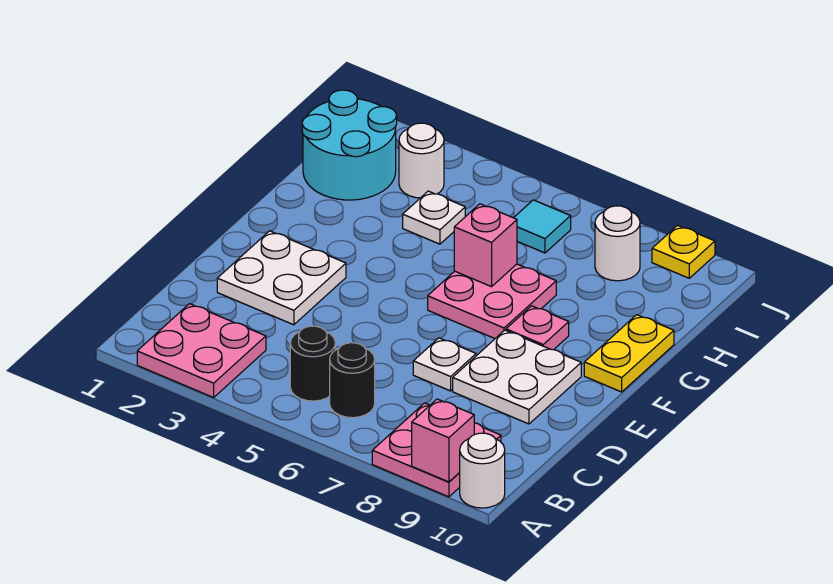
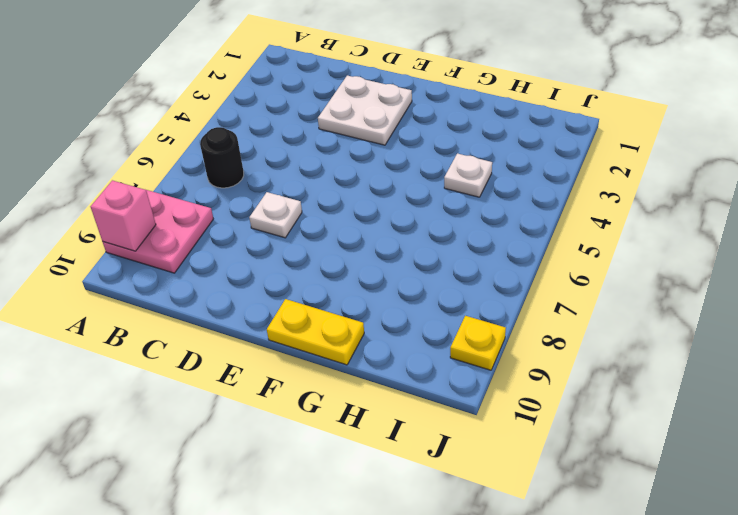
none -> pink 2x2 plate [137,304,266,397]
none -> white 1x1 round brick [460,433,505,508]
none -> black 1x1 round brick [290,326,335,401]

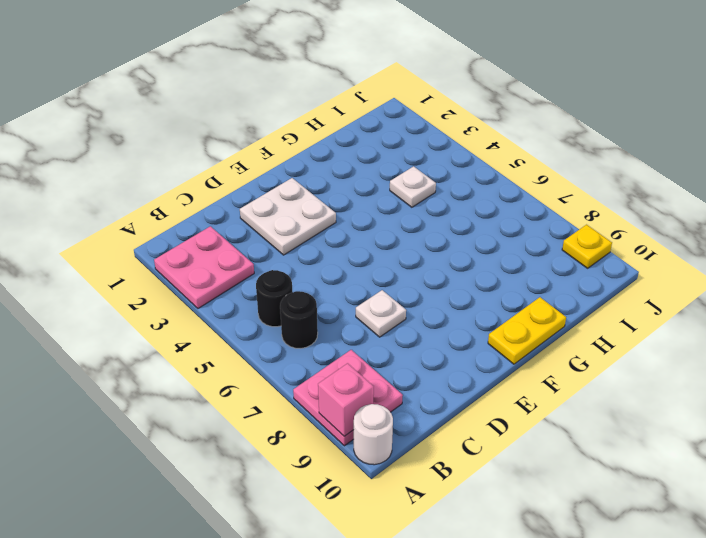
none -> white 2x2 plate [453,330,581,424]
none -> pink 2x2 plate [428,264,556,338]
none -> pink 1x1 plate [506,306,569,350]

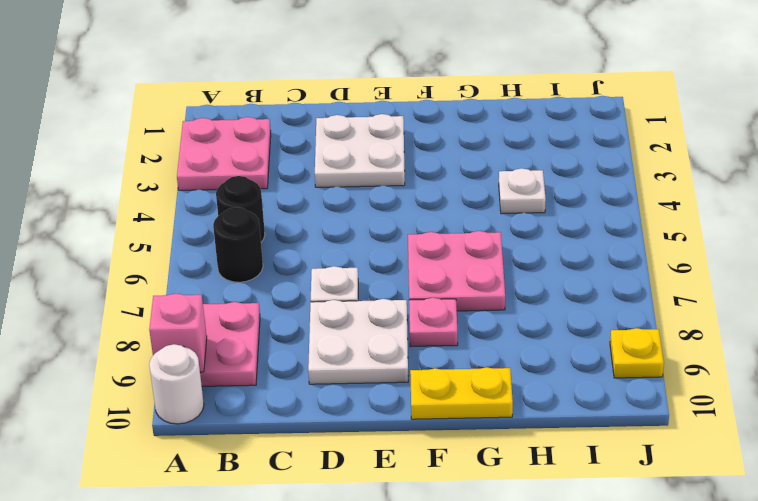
none -> cyan 2x2 round brick [302,90,397,200]
none -> white 1x1 round brick [399,123,444,198]
none -> cyan 1x1 tile [514,200,571,253]

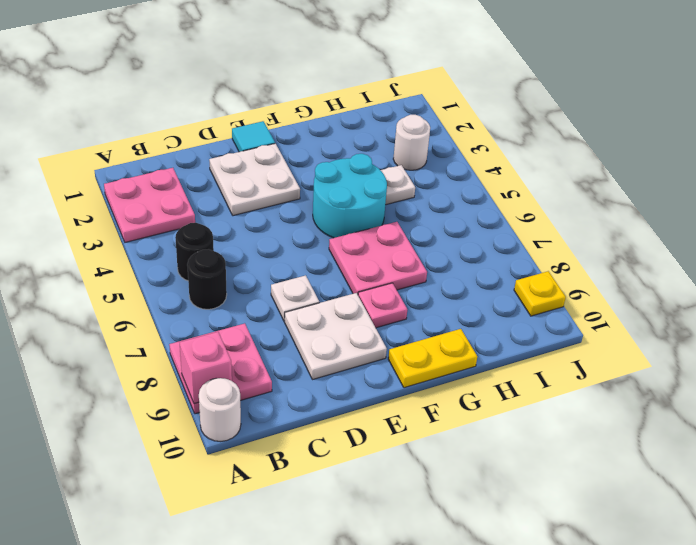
cyan 1x1 tile [232,121,275,152] -> cyan 1x1 tile moved to [514,200,571,253]
cyan 2x2 round brick [313,154,387,238] -> cyan 2x2 round brick moved to [302,90,397,200]
none -> white 1x1 round brick [595,206,640,281]
none -> pink 1x1 brick [454,204,517,287]

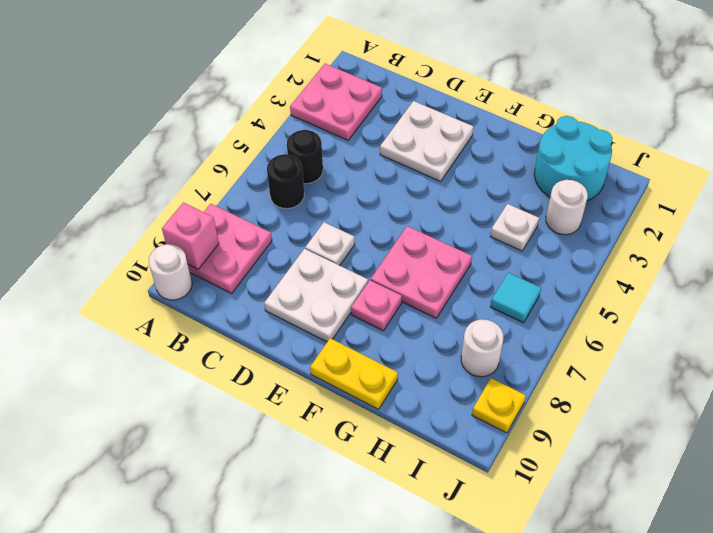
none -> pink 1x1 brick [454,204,517,287]

